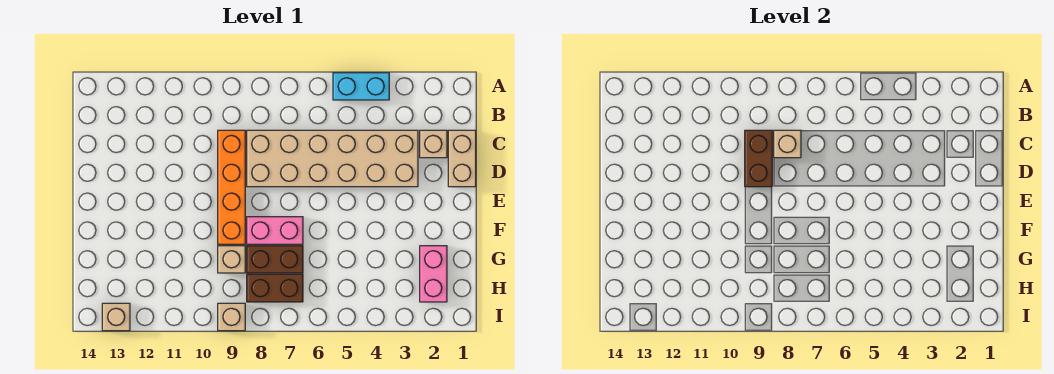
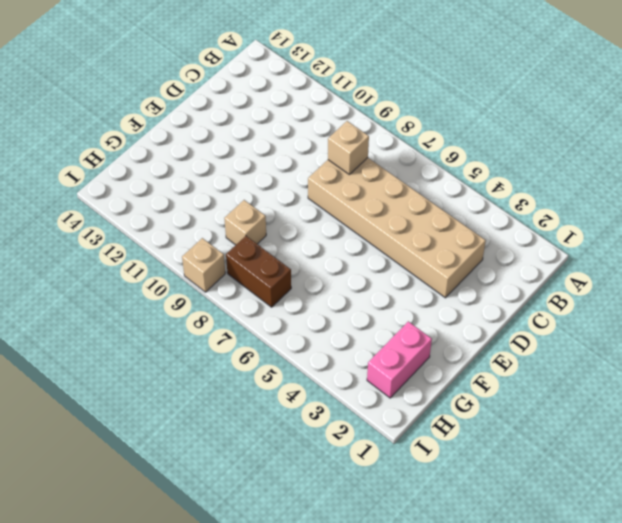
none -> cyan 1x2 brick [333,73,389,100]
none -> tan 1x2 brick [448,130,476,187]
none -> tan 1x1 brick [420,130,447,158]

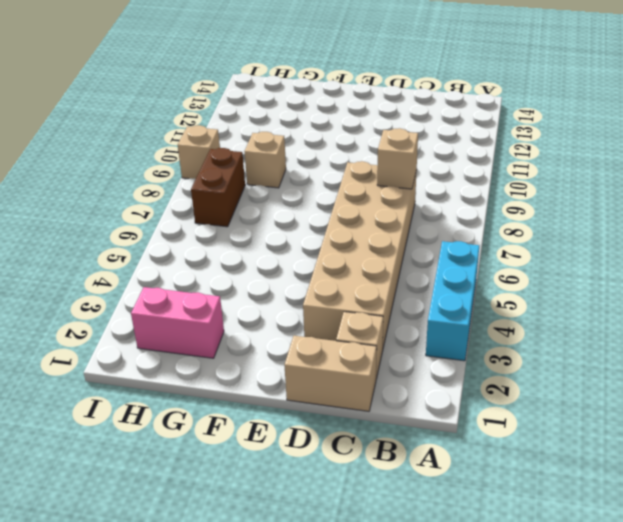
cyan 1x3 brick [426,241,479,361] -> cyan 1x2 brick [333,73,389,100]
none -> orange 1x4 brick [218,130,245,244]
none -> pink 1x2 brick [247,217,303,244]
none -> brown 1x2 brick [247,246,303,273]

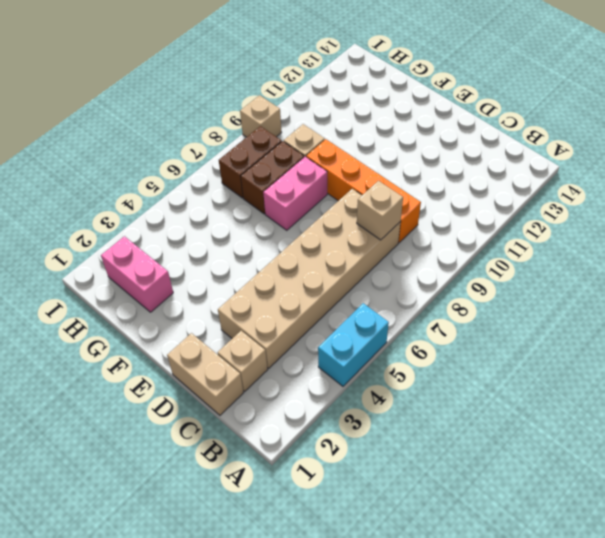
none -> tan 1x1 brick [102,303,130,331]
none -> brown 1x2 brick [745,130,772,187]

